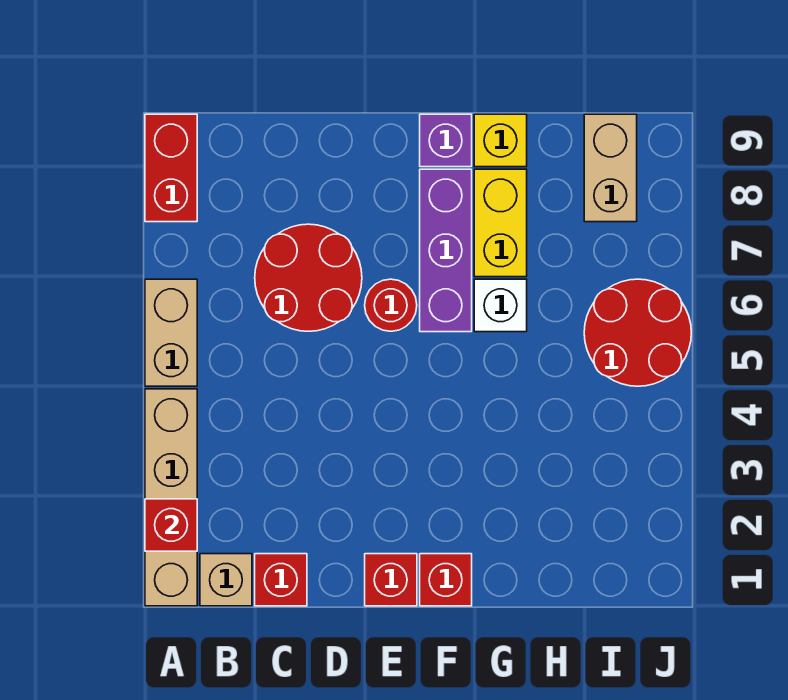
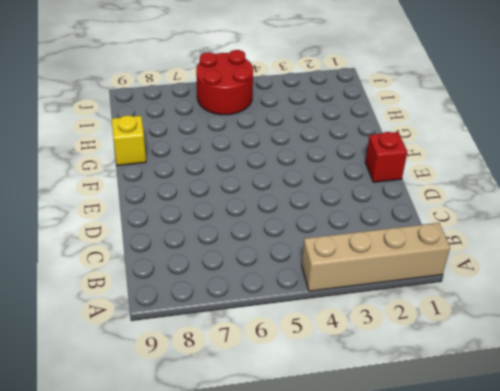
none -> tan 1x2 brick [145,279,197,386]
none -> red 1x2 brick [145,114,197,222]
none -> tan 1x1 brick [200,554,252,606]

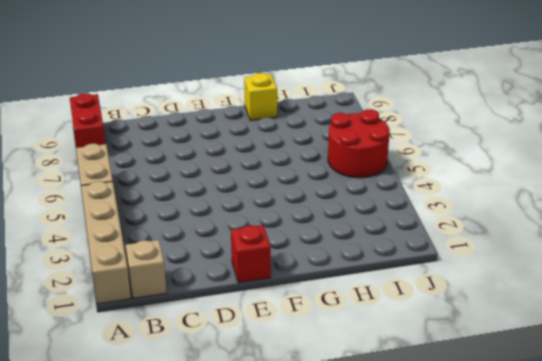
none -> red 1x1 brick [255,554,307,606]
none -> red 2x2 round brick [255,224,362,331]
none -> red 1x1 round brick [365,279,417,331]

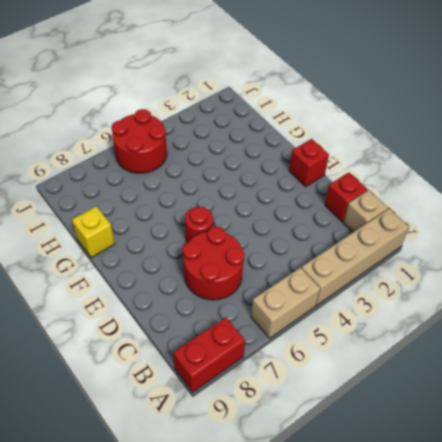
none -> red 1x1 brick [420,554,472,606]
none -> purple 1x3 brick [420,169,472,332]
none -> purple 1x1 brick [420,114,472,167]

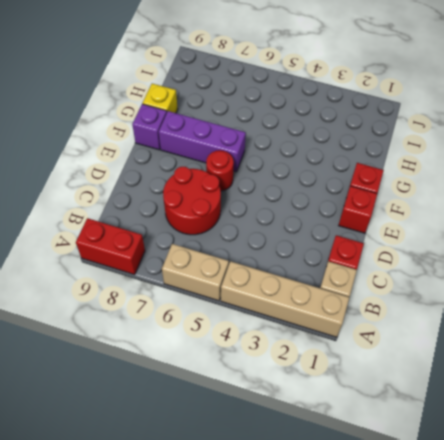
none -> white 1x1 brick [474,279,527,332]
none -> yellow 1x2 brick [474,169,527,277]
none -> red 2x2 round brick [584,279,691,386]

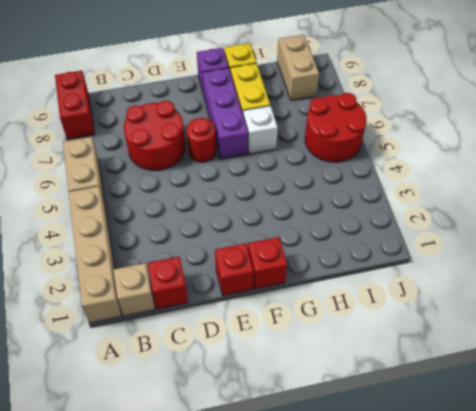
none -> red 1x1 brick [145,499,197,551]

